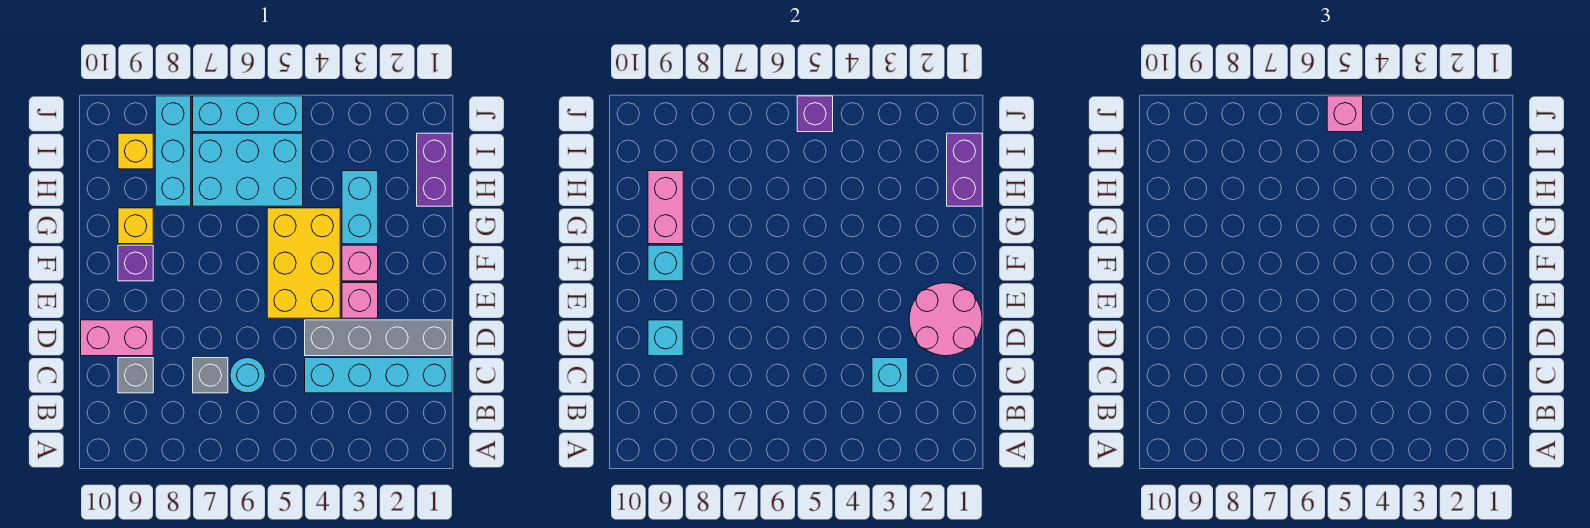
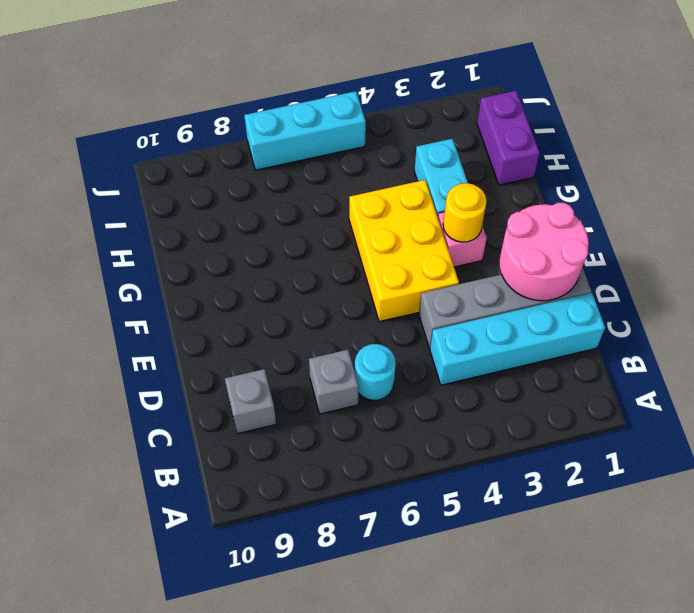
yellow 1x1 round brick [443,183,487,242] -> none
none -> pink 1x2 brick [81,320,153,356]
none -> pink 1x1 brick [342,283,378,318]
none -> purple 1x1 brick [118,245,153,281]

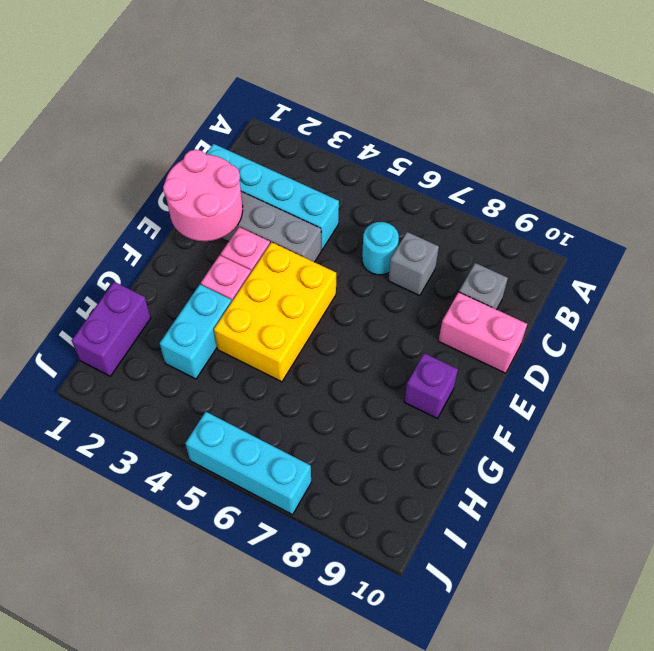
none -> yellow 1x1 brick [118,208,153,244]
none -> cyan 2x3 brick [193,133,303,206]
none -> cyan 1x3 brick [155,96,191,206]

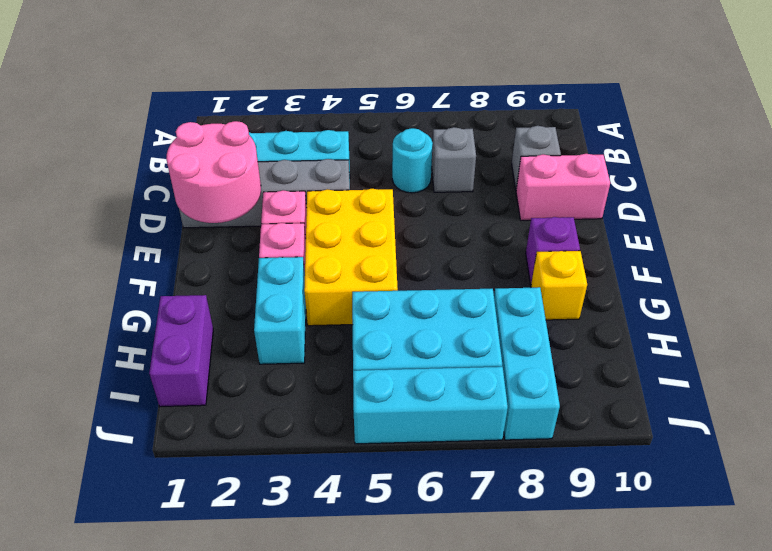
none -> yellow 1x1 brick [118,133,153,169]
none -> cyan 1x1 brick [872,358,908,393]
none -> cyan 1x1 brick [648,320,683,356]

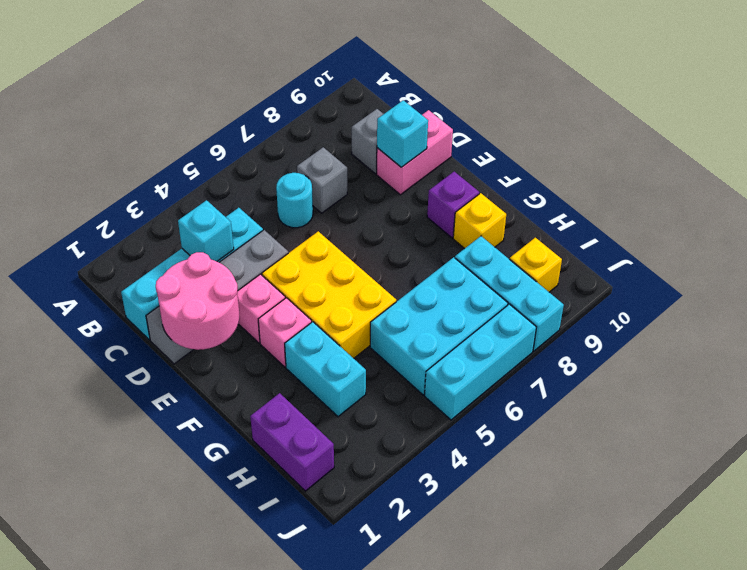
none -> cyan 1x1 brick [648,245,683,281]
none -> pink 1x2 brick [648,171,683,244]
none -> purple 1x2 brick [947,133,982,206]

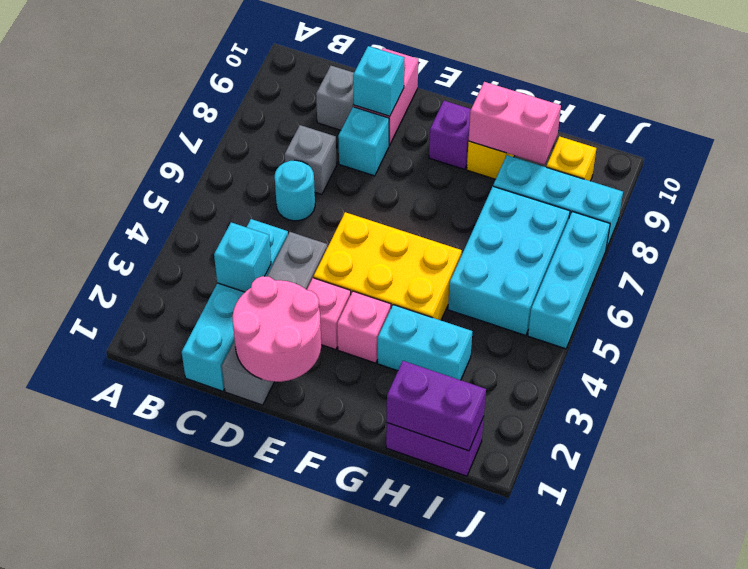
cyan 1x1 brick [338,107,389,176] -> cyan 1x1 brick moved to [648,245,683,281]
none -> purple 1x1 brick [797,96,833,132]
none -> pink 1x1 brick [1327,96,1363,132]

